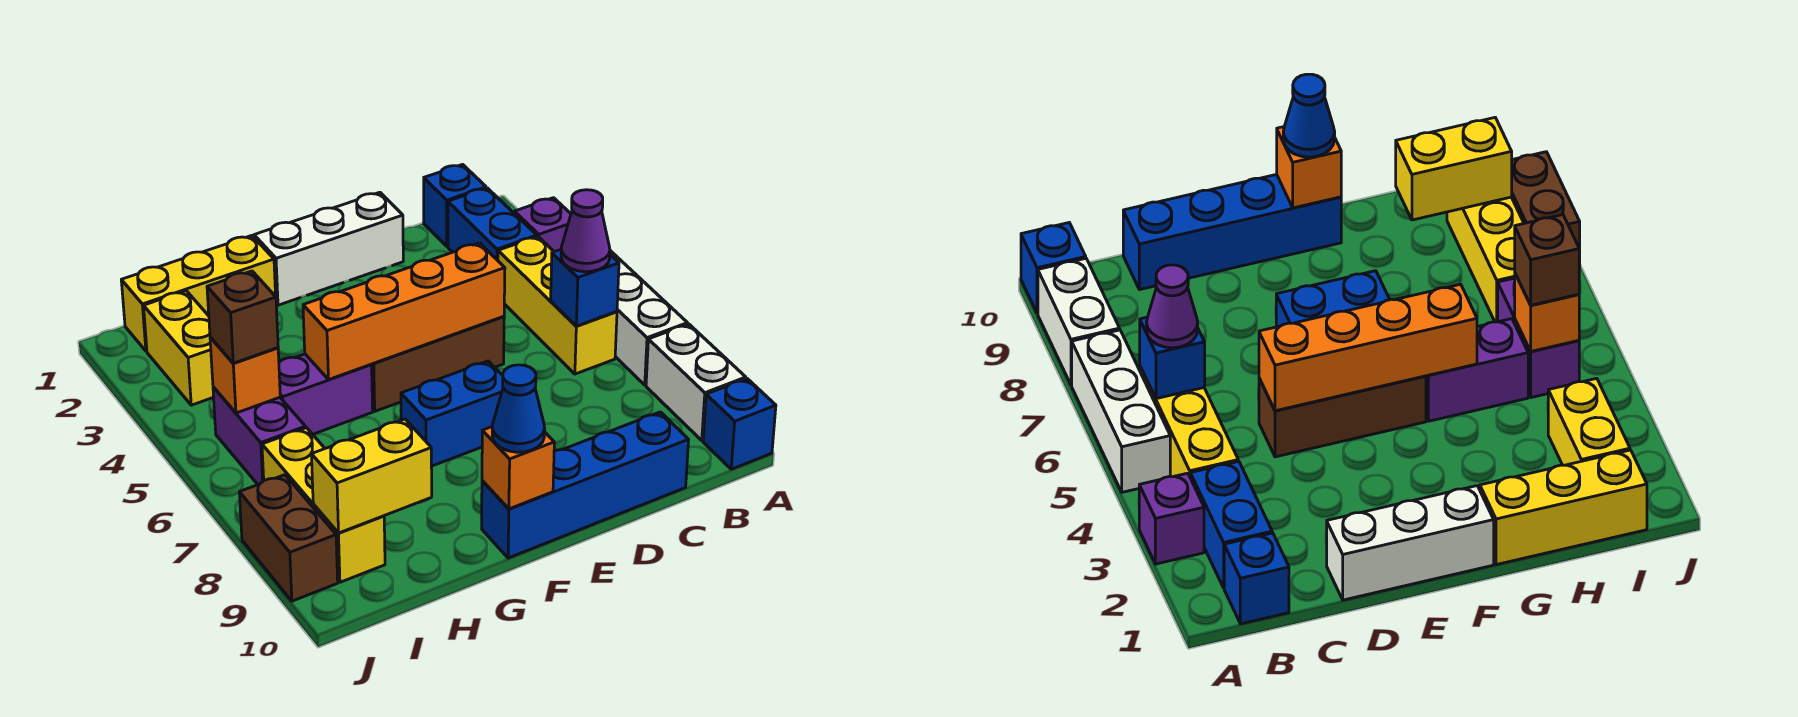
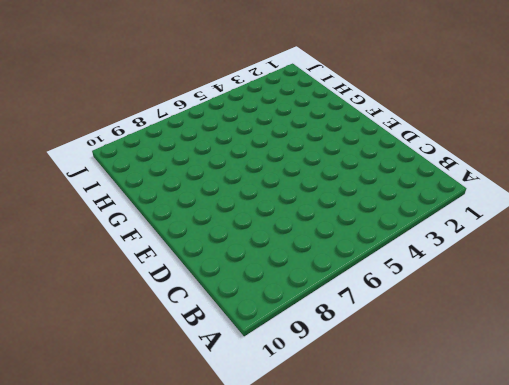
none -> purple 1x1 brick [514,198,571,252]
none -> white 1x3 brick [610,251,687,385]
none -> white 1x2 brick [646,324,746,440]

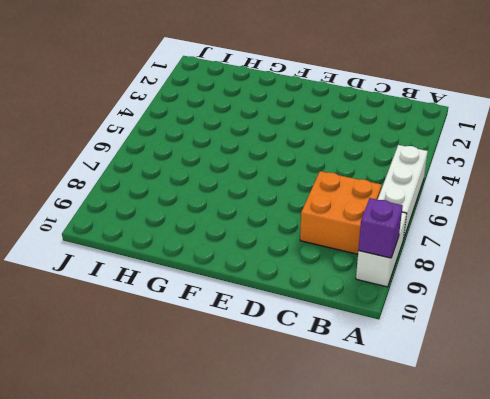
purple 1x1 brick [358,198,403,258] -> purple 1x1 brick moved to [514,198,571,252]
orange 2x2 brick [300,171,381,254] -> none
none -> blue 1x1 brick [703,379,776,469]
none -> blue 1x1 brick [424,165,486,246]
none -> blue 1x2 brick [448,188,537,260]

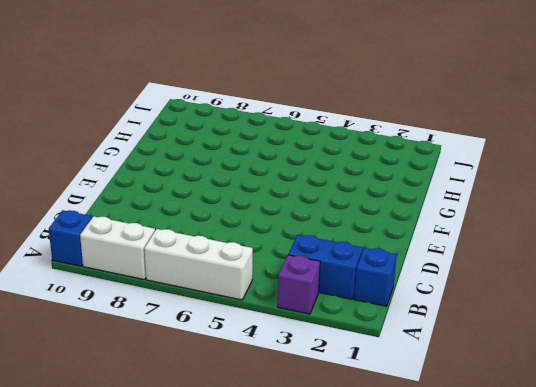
none -> yellow 1x3 brick [498,237,617,374]
none -> blue 1x4 brick [482,412,689,558]
none -> white 1x3 brick [254,192,403,305]

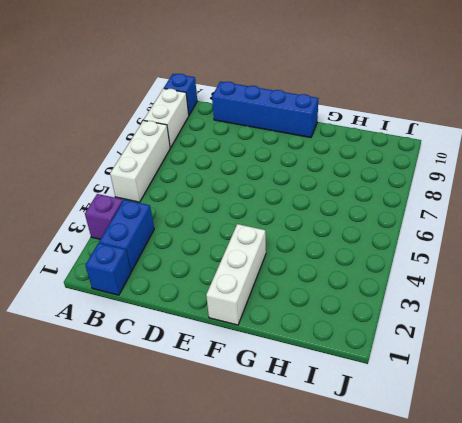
white 1x3 brick [206,224,266,325] -> white 1x3 brick turned to [254,192,403,305]
none -> yellow 1x3 brick [498,237,617,374]
none -> brown 1x3 brick [371,316,504,411]
none -> blue 1x2 brick [401,361,503,466]

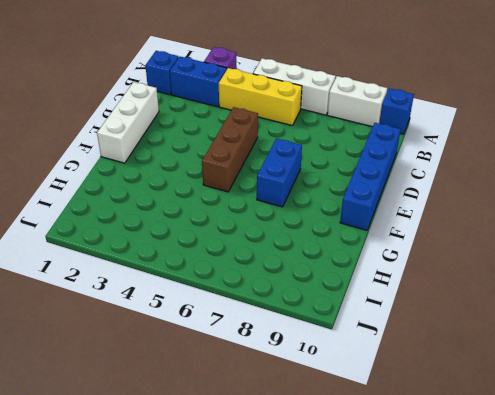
none -> yellow 1x3 brick [121,236,276,351]
none -> purple 1x2 brick [279,354,373,434]
none -> yellow 1x2 brick [144,291,214,405]

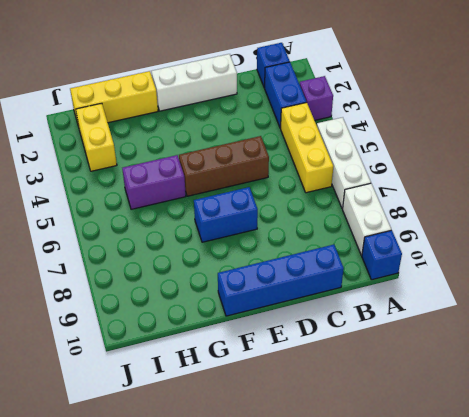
none -> purple 1x2 brick [213,387,305,485]
none -> yellow 1x3 brick [262,428,385,582]
none -> brown 1x2 brick [239,475,338,601]

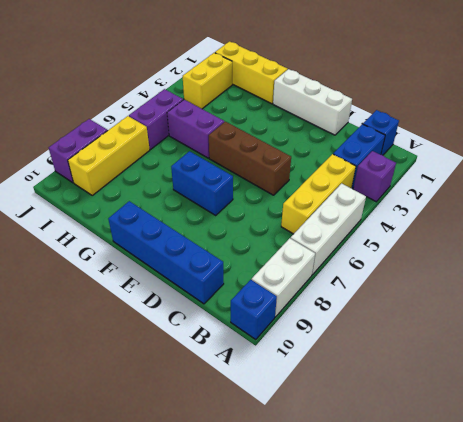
purple 1x2 brick [49,119,108,183] -> brown 1x2 brick [239,475,338,601]
none -> blue 1x1 brick [551,250,619,326]
none -> orange 1x4 brick [303,243,505,380]
none -> orange 1x1 brick [482,427,554,509]

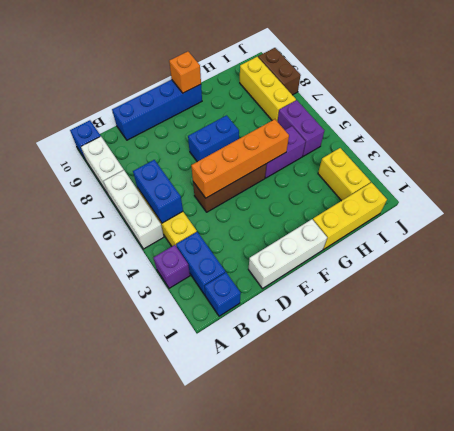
blue 1x2 brick [133,160,183,223] -> blue 1x1 brick [551,250,619,326]
none -> yellow 1x2 brick [312,419,432,533]
none -> orange 1x1 brick [210,337,280,413]
none -> purple 1x1 cone [561,190,610,272]

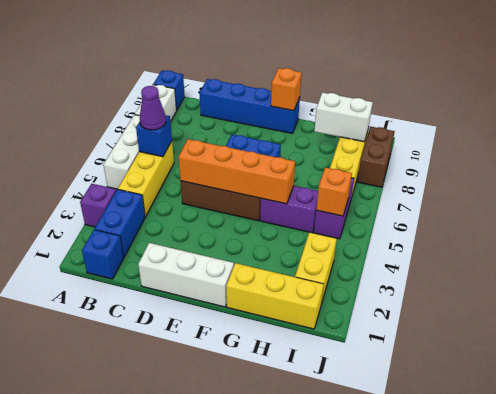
white 1x2 brick [314,93,373,142] -> yellow 1x2 brick [312,419,432,533]
none -> blue 1x1 cone [492,365,545,452]
none -> brown 1x1 brick [207,271,278,363]

